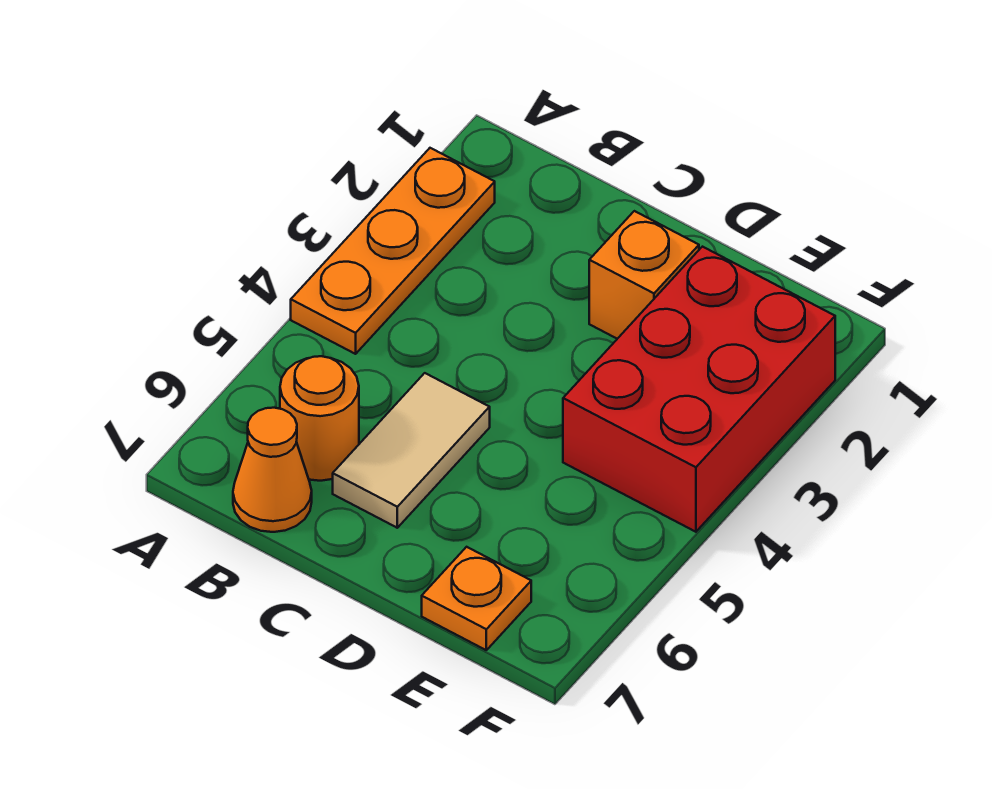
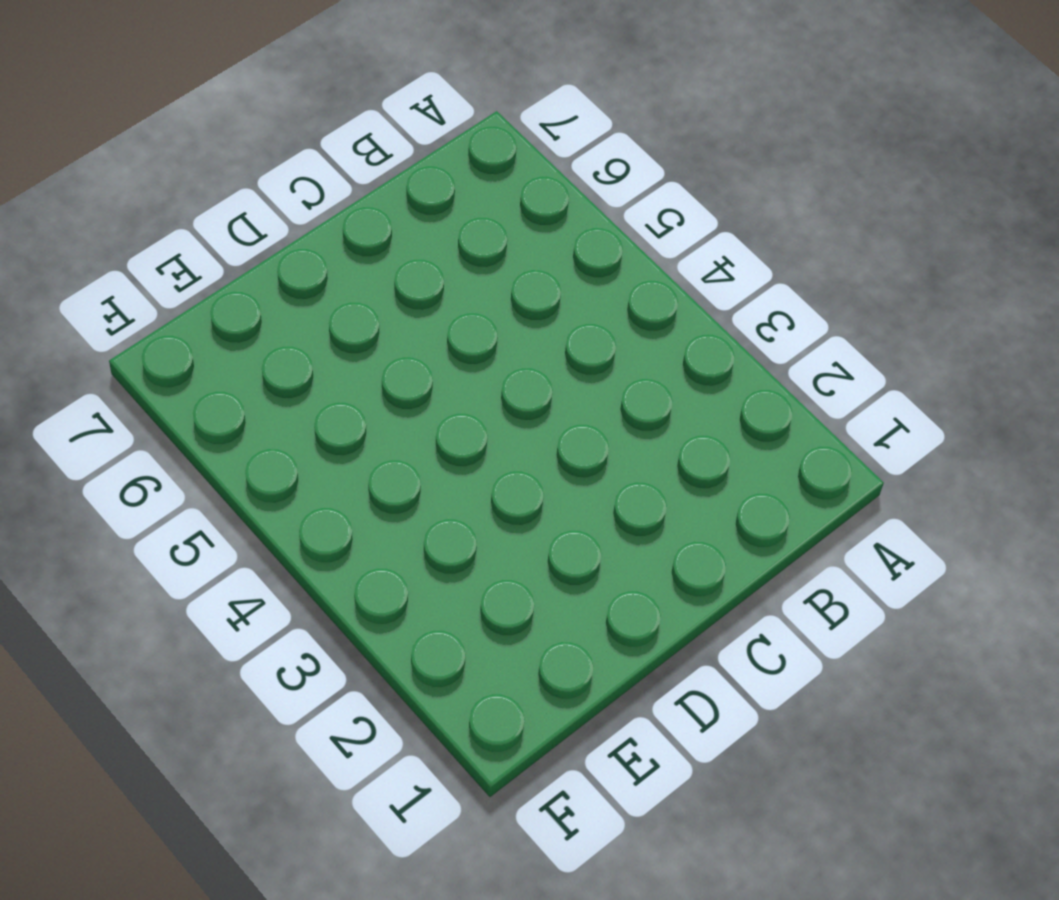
none -> orange 1x3 plate [291,148,495,354]
none -> orange 1x1 round brick [280,356,359,481]

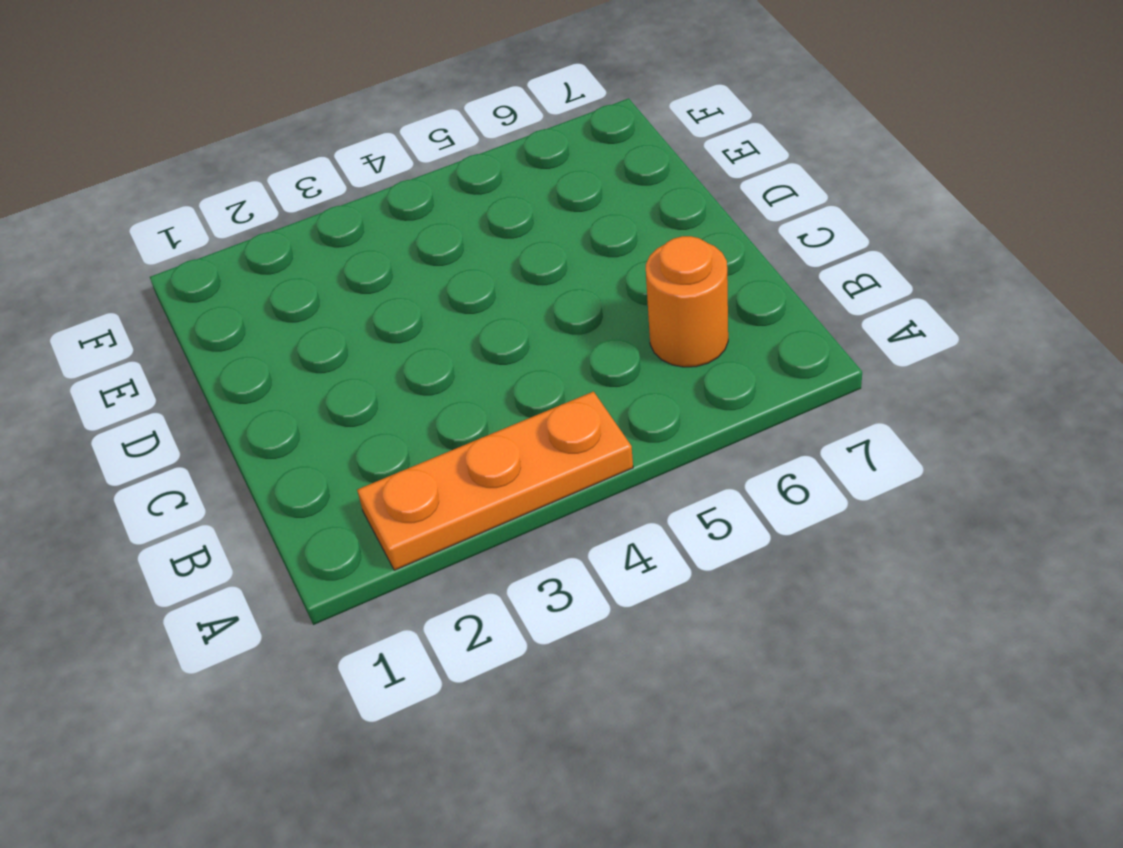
none -> orange 1x1 cone [233,408,312,532]
none -> tan 1x2 tile [333,373,490,528]

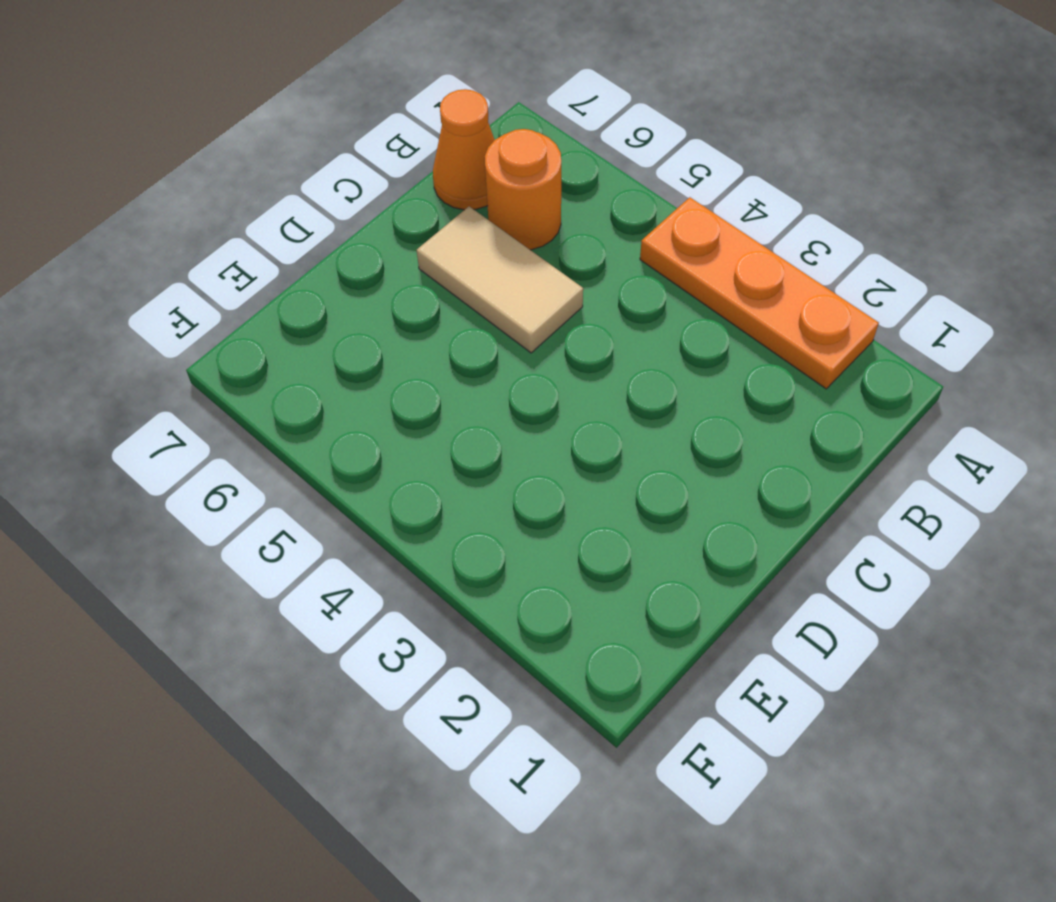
none -> orange 1x1 brick [589,211,699,339]
none -> red 2x3 brick [563,247,835,532]

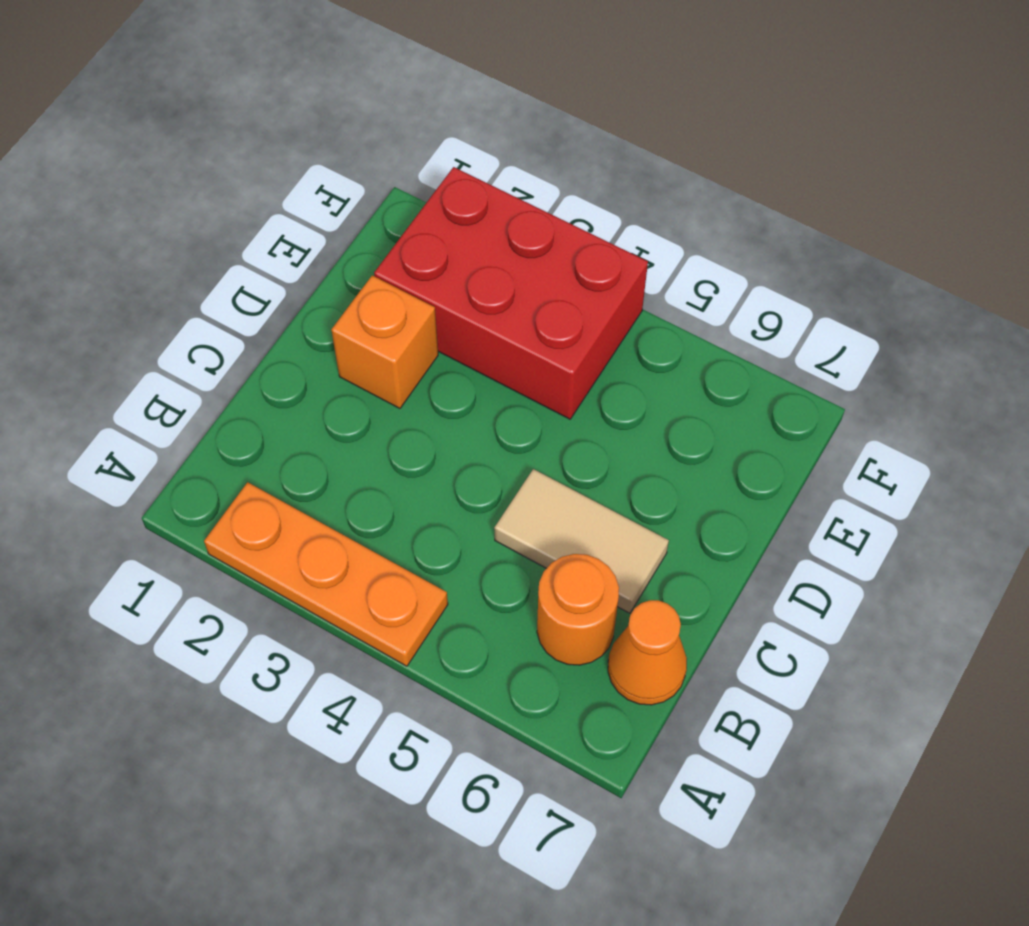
none -> orange 1x1 plate [422,547,531,650]

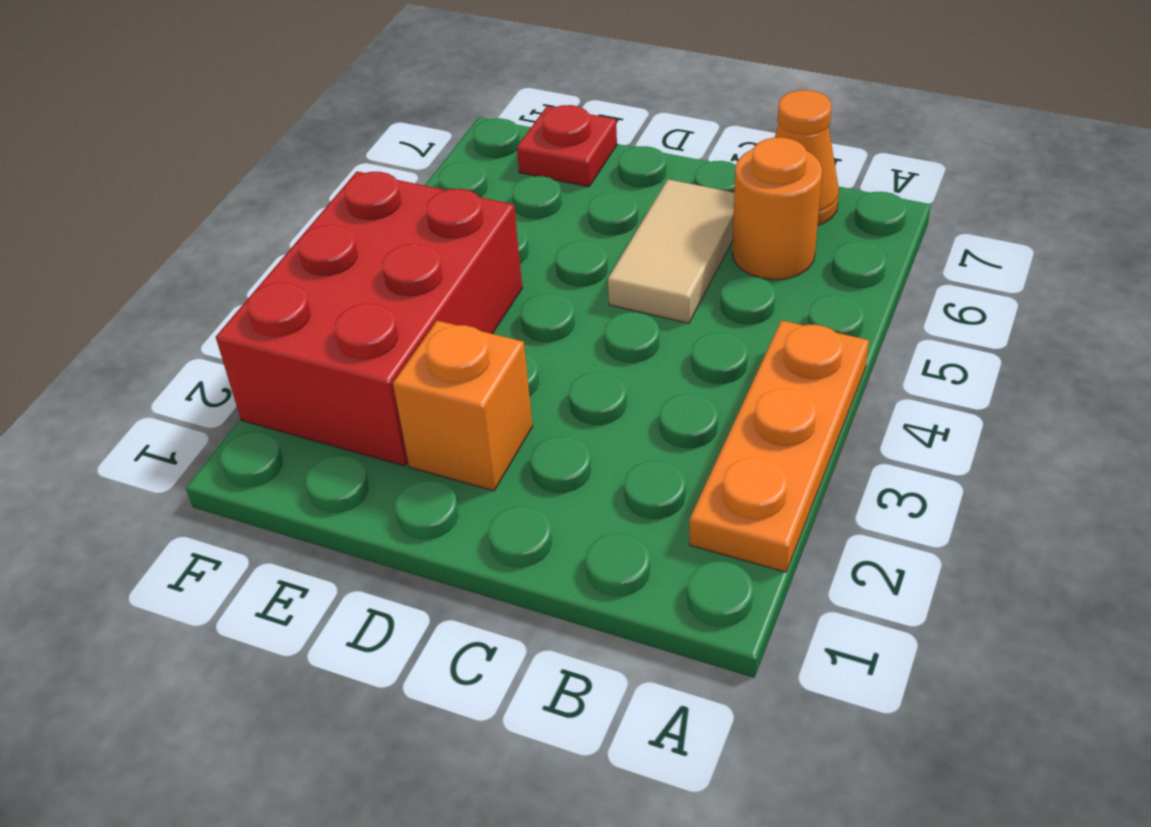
red 1x1 plate [517,105,617,187] -> orange 1x1 plate [422,547,531,650]

